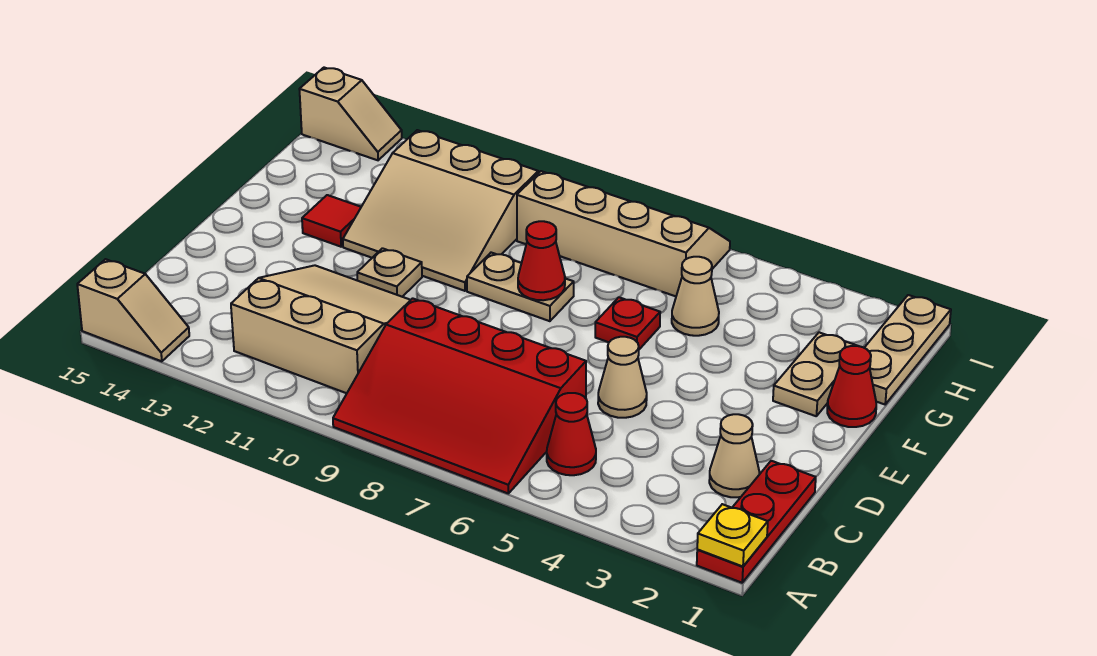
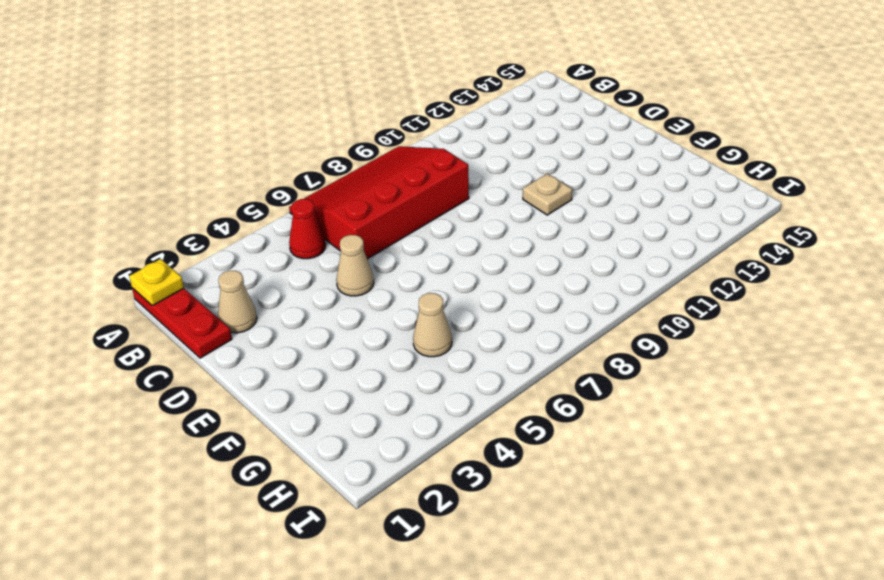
none -> tan 1x2 slope [77,259,189,361]
none -> tan 3x3 slope [231,265,410,393]
none -> red 1x1 cone [827,346,876,427]

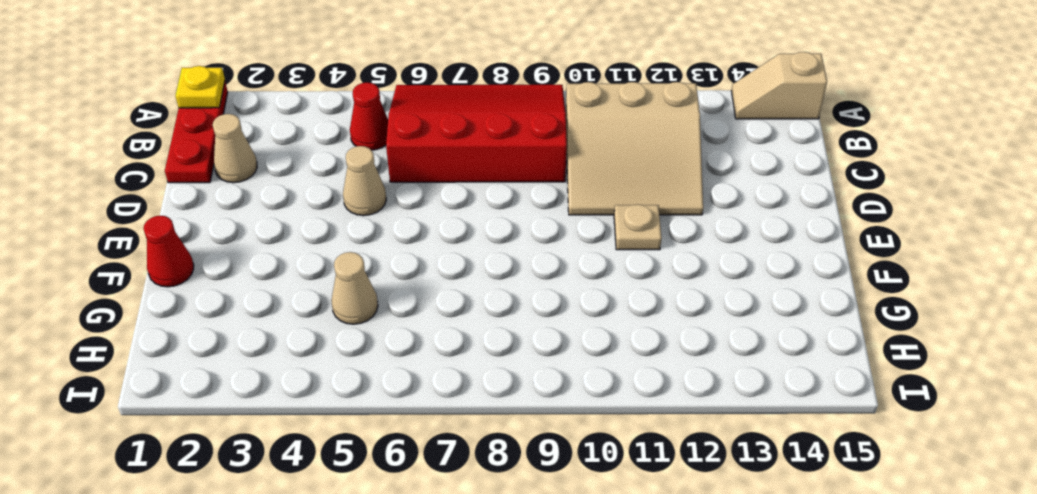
none -> tan 1x2 plate [773,332,857,416]
none -> red 1x1 plate [595,297,660,349]
none -> tan 1x2 plate [467,253,574,321]

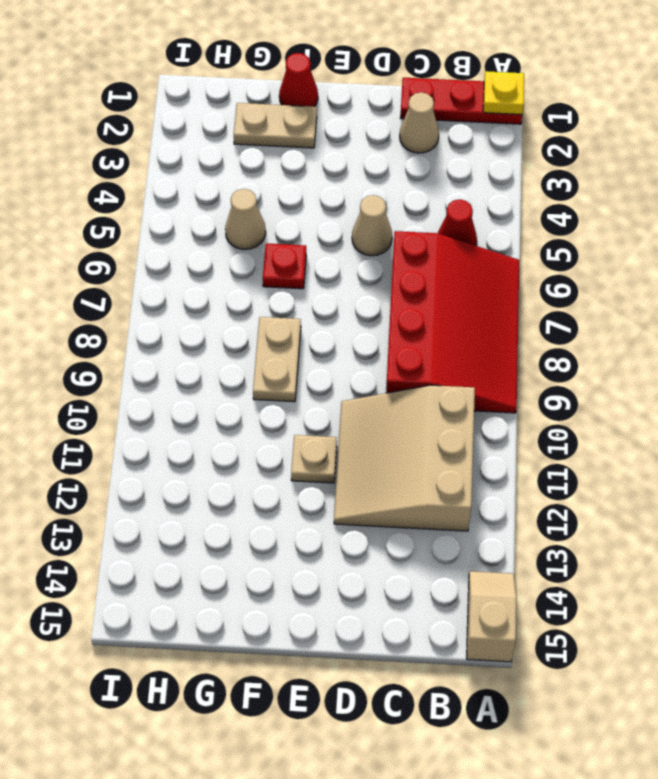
none -> tan 3x3 slope [343,130,538,291]
none -> red 1x1 tile [302,195,361,247]
none -> tan 1x3 plate [864,295,951,404]

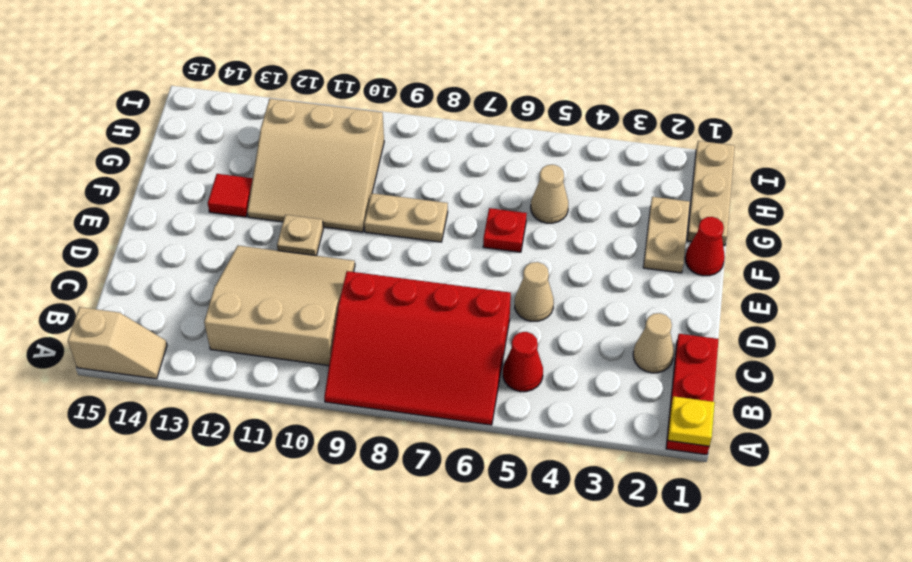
none -> tan 2x4 slope [517,171,730,296]
none -> tan 1x2 slope [299,68,402,160]
none -> red 1x1 cone [518,221,565,300]

